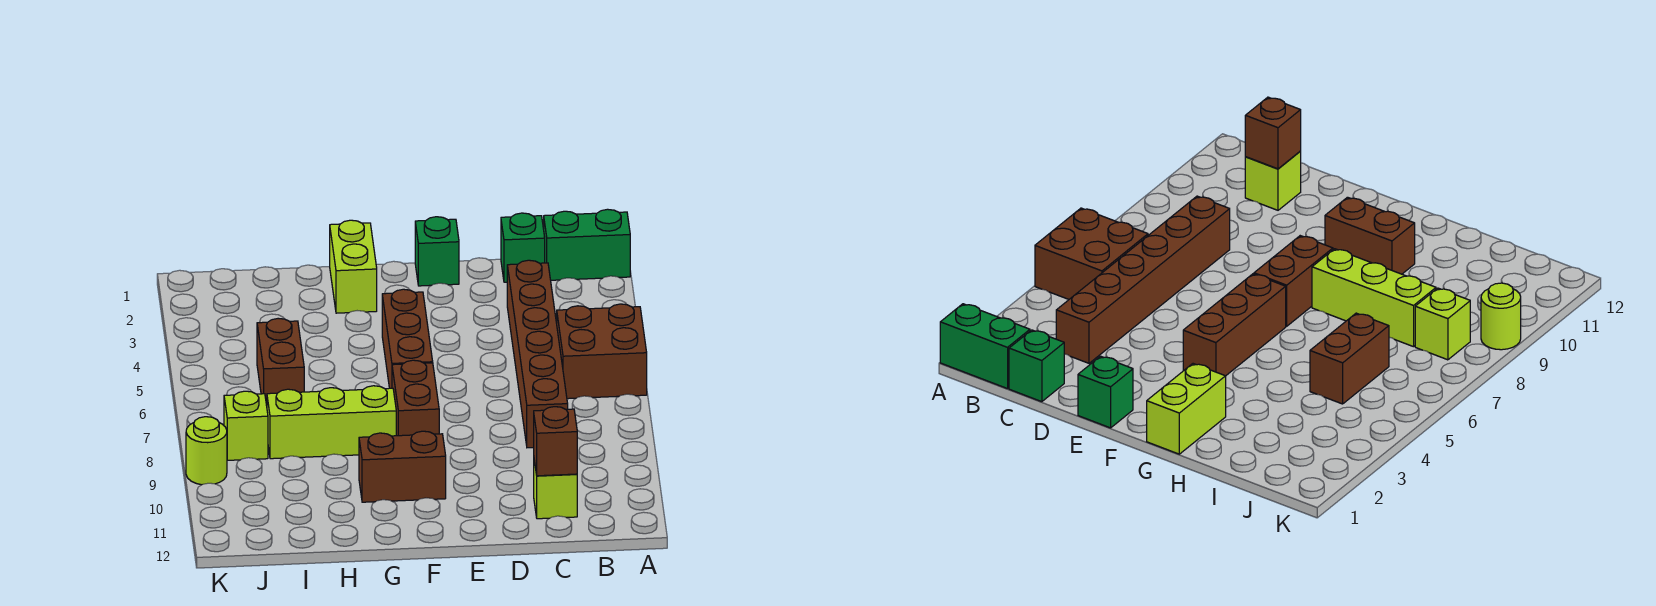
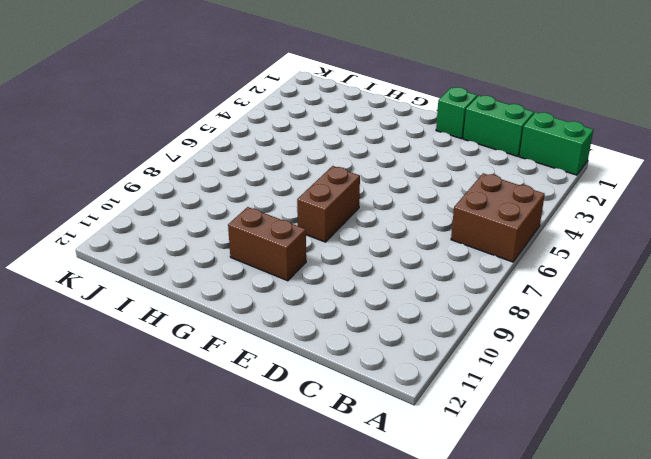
green 1x2 brick [463,95,534,156] -> green 1x1 brick [501,213,545,282]
none -> brown 1x6 brick [507,260,568,448]
none -> lime 1x1 brick [534,461,577,519]
none -> brown 1x3 brick [382,289,433,388]

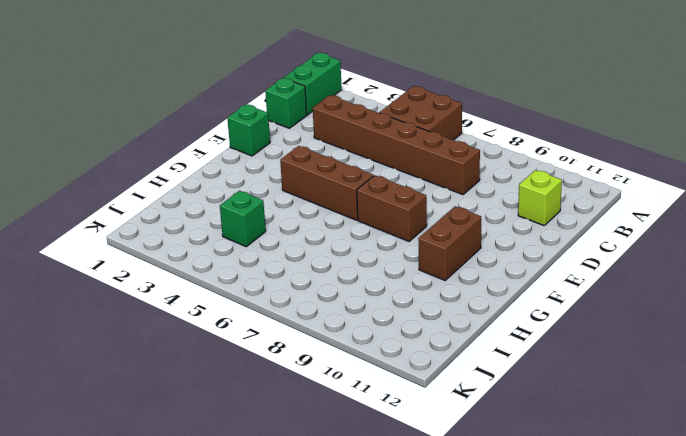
green 1x1 brick [220,191,266,247] -> none
none -> lime 1x2 brick [330,220,377,313]
none -> lime 1x3 brick [267,386,396,459]
none -> brown 1x2 brick [257,318,304,406]

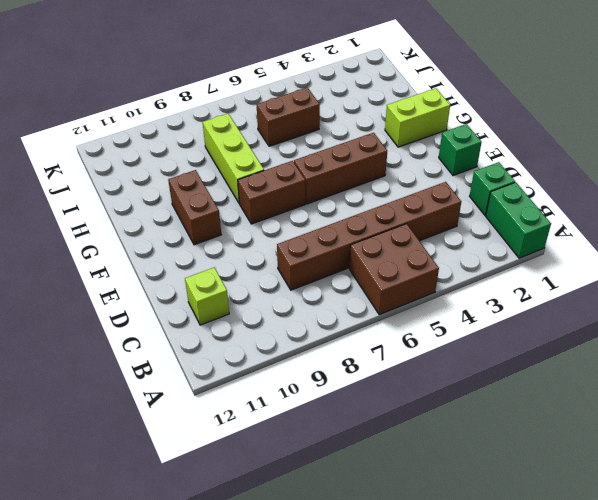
none -> lime 1x1 brick [224,391,268,460]
none -> lime 1x1 round brick [186,417,227,485]
none -> brown 1x1 brick [534,407,577,476]

